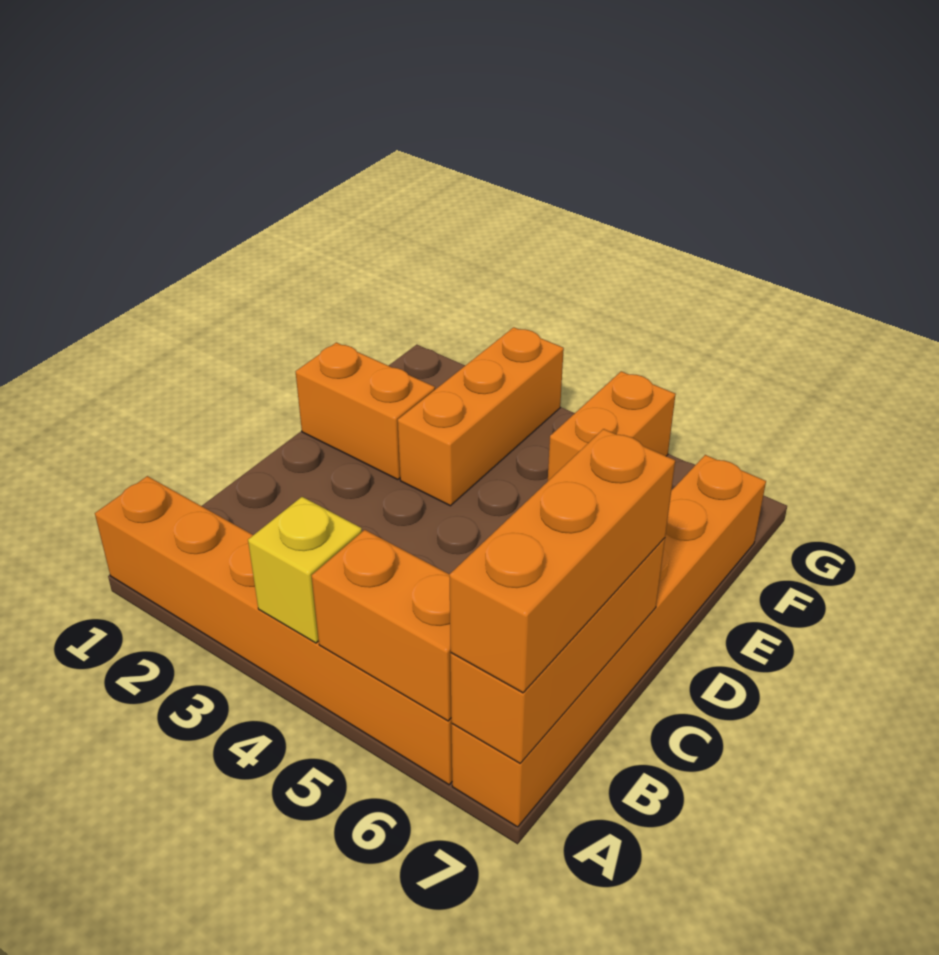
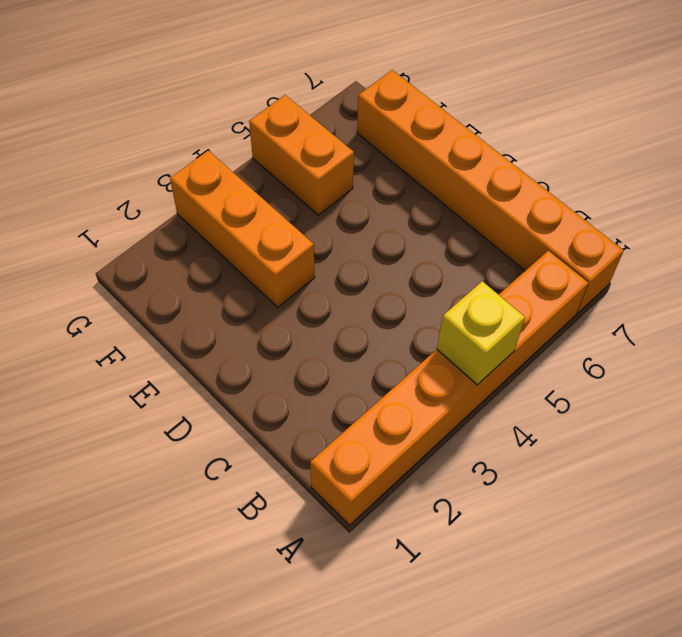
none -> orange 1x2 brick [296,342,435,480]
none -> orange 1x2 brick [312,530,451,721]

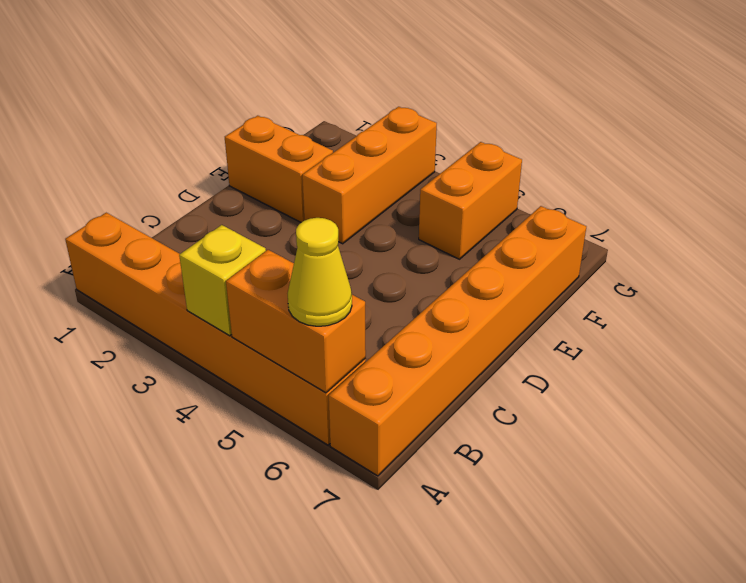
yellow 1x1 cone [288,218,352,326] -> none
none -> orange 1x3 brick [451,538,665,763]
none -> orange 1x3 brick [449,429,675,693]

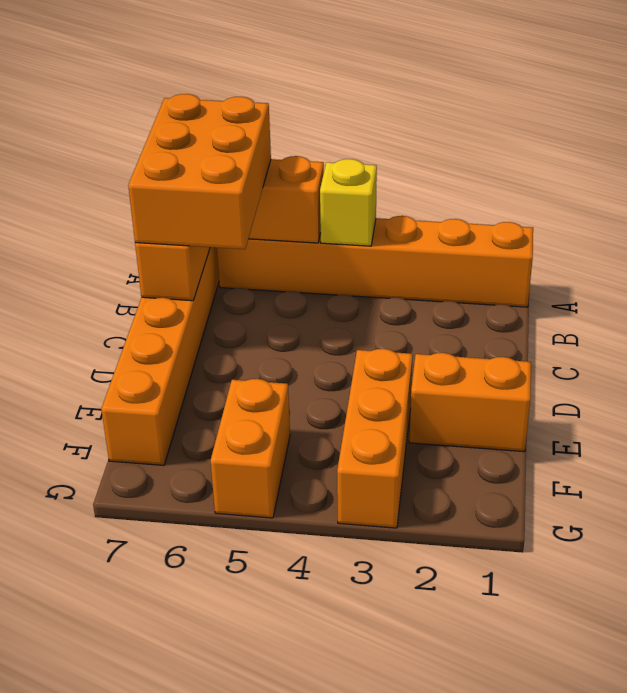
orange 2x3 brick [128,94,271,249] -> orange 1x3 brick [449,429,675,693]

